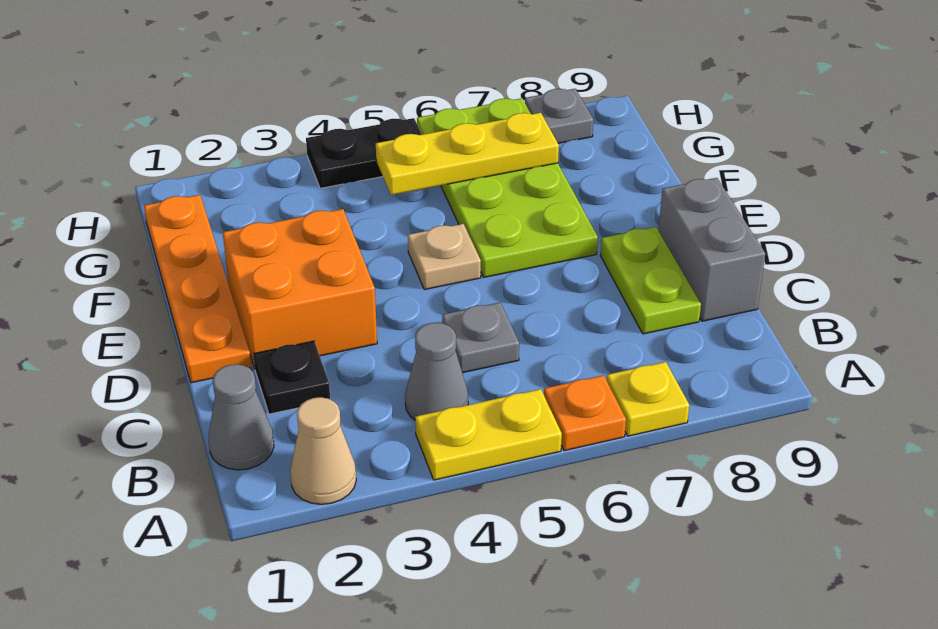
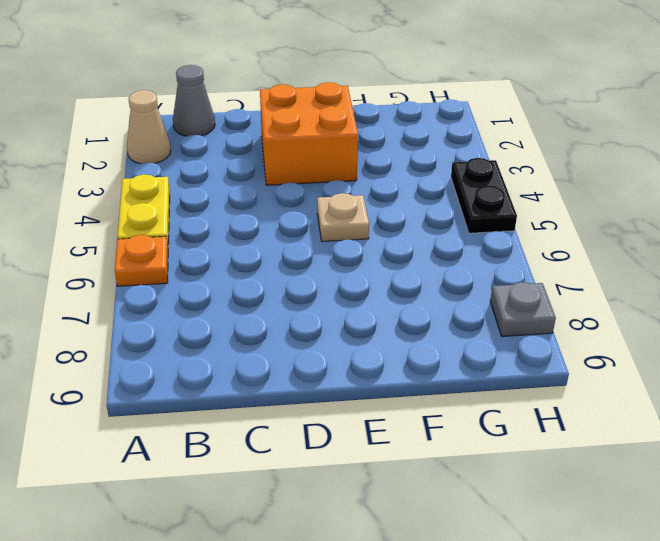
none -> yellow 1x1 plate [607,362,689,436]
none -> grey 1x1 cone [405,323,468,420]
none -> black 1x1 plate [254,341,330,414]

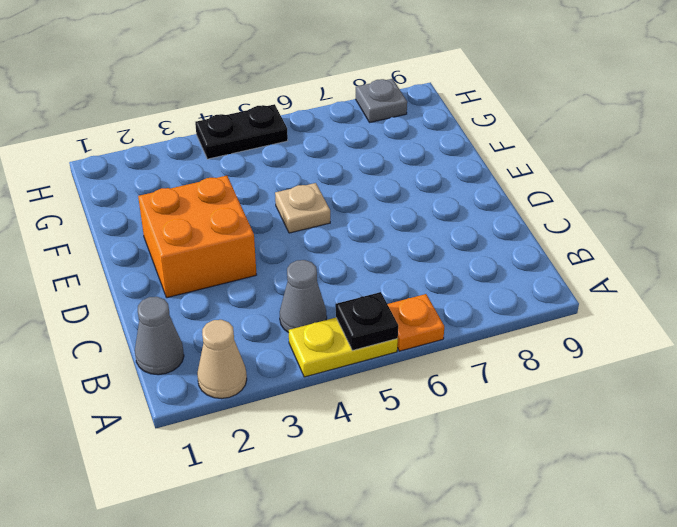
black 1x1 plate [336,292,398,350] -> black 1x1 plate moved to [254,341,330,414]
none -> yellow 1x1 plate [607,362,689,436]
none -> grey 1x1 plate [442,303,519,373]
none -> lime 1x2 plate [600,227,701,334]

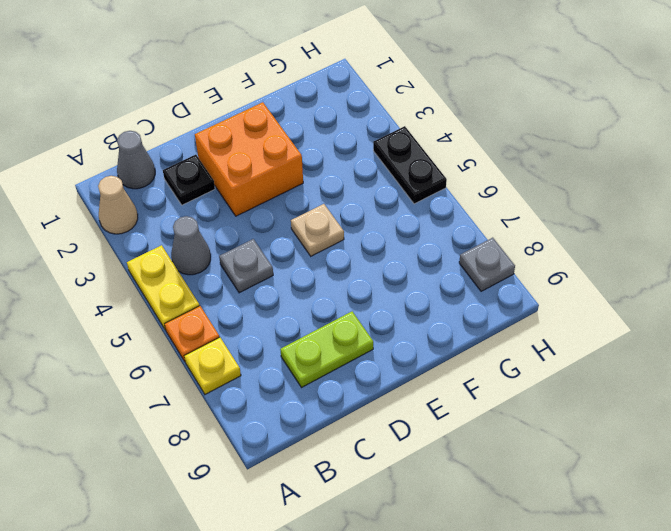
none -> grey 1x2 brick [659,178,765,321]
none -> orange 1x4 plate [144,195,252,383]
none -> lime 2x4 plate [417,98,598,277]

